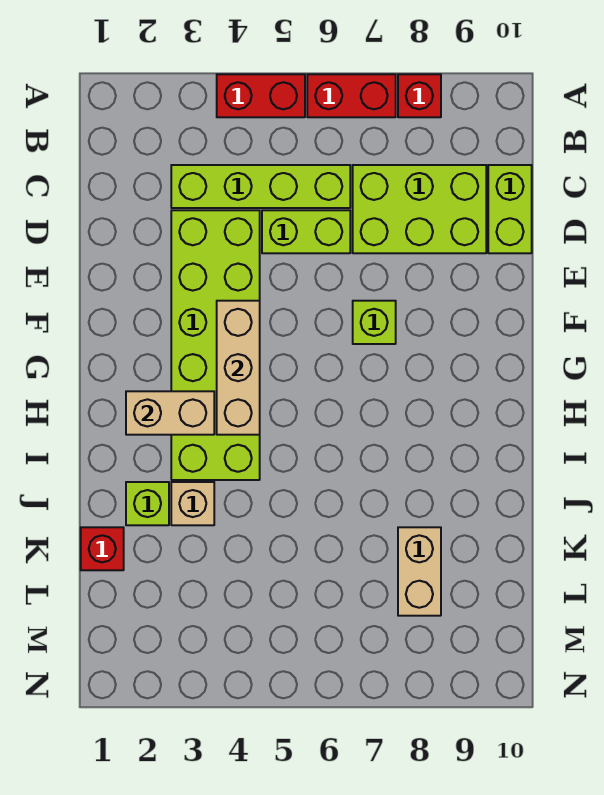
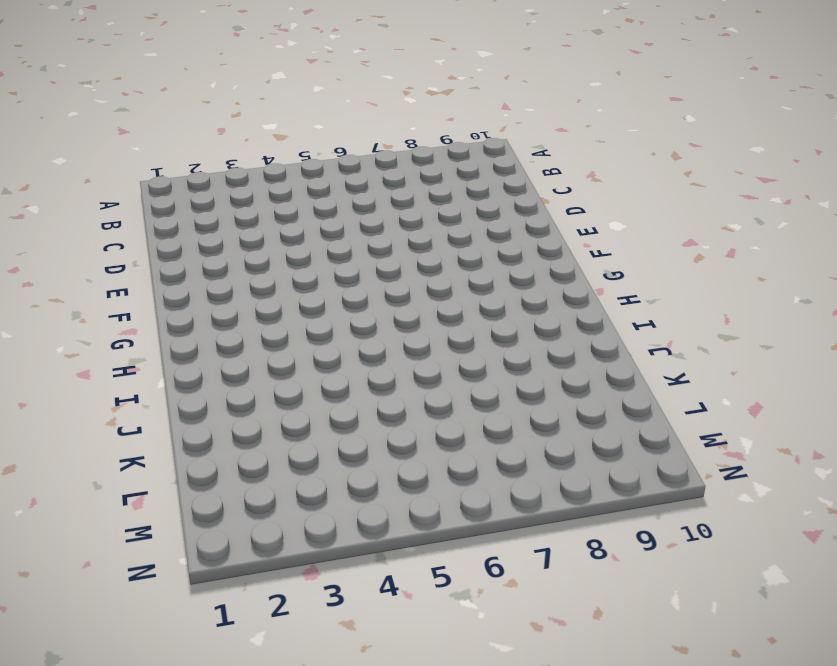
none -> red 1x2 brick [217,74,305,117]
none -> red 1x2 brick [307,74,396,117]
none -> red 1x1 brick [398,74,441,117]

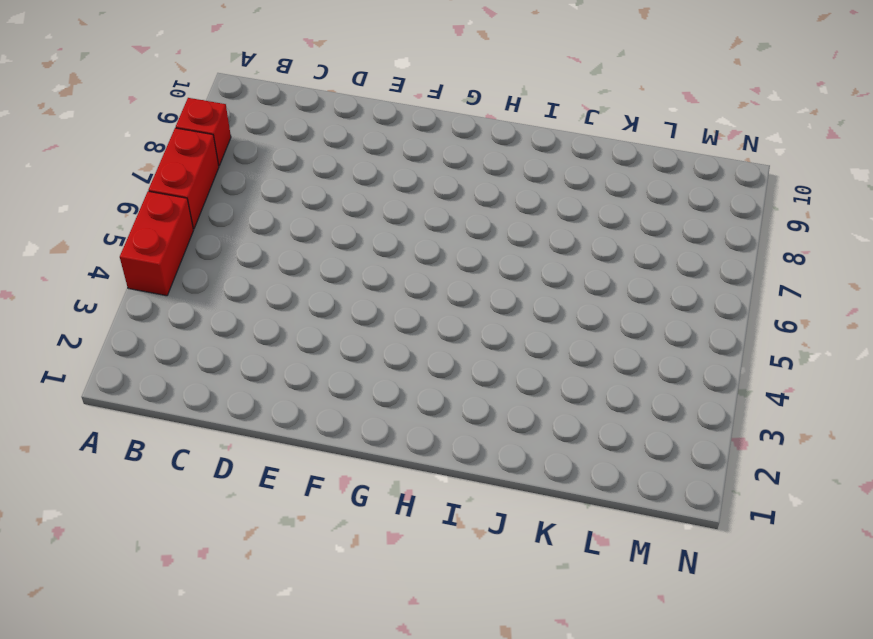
none -> lime 1x4 brick [171,165,350,208]
none -> lime 2x3 brick [353,165,486,253]
none -> lime 1x2 brick [488,165,532,253]

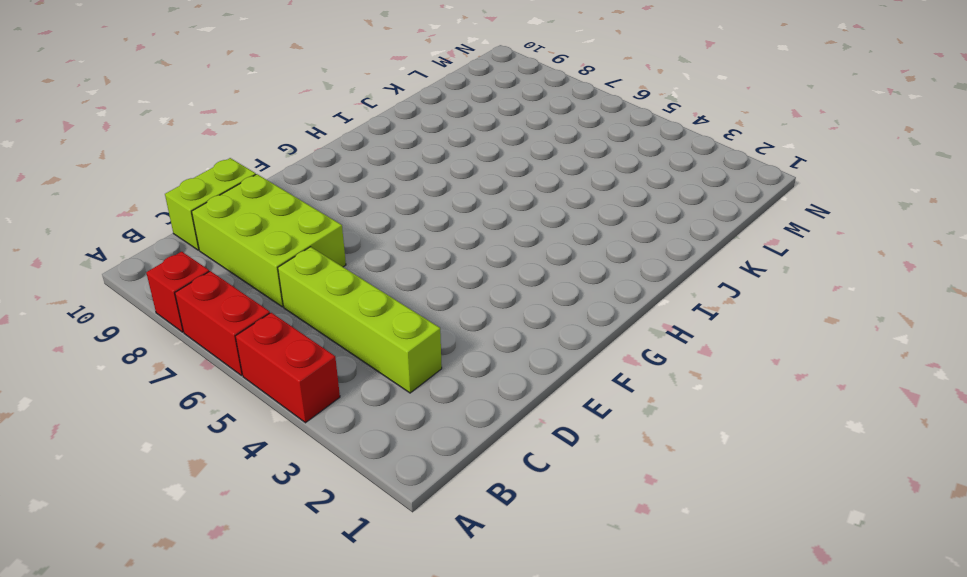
none -> lime 2x6 brick [171,210,260,480]
none -> lime 1x2 brick [262,210,350,253]
none -> lime 1x1 brick [353,301,396,344]

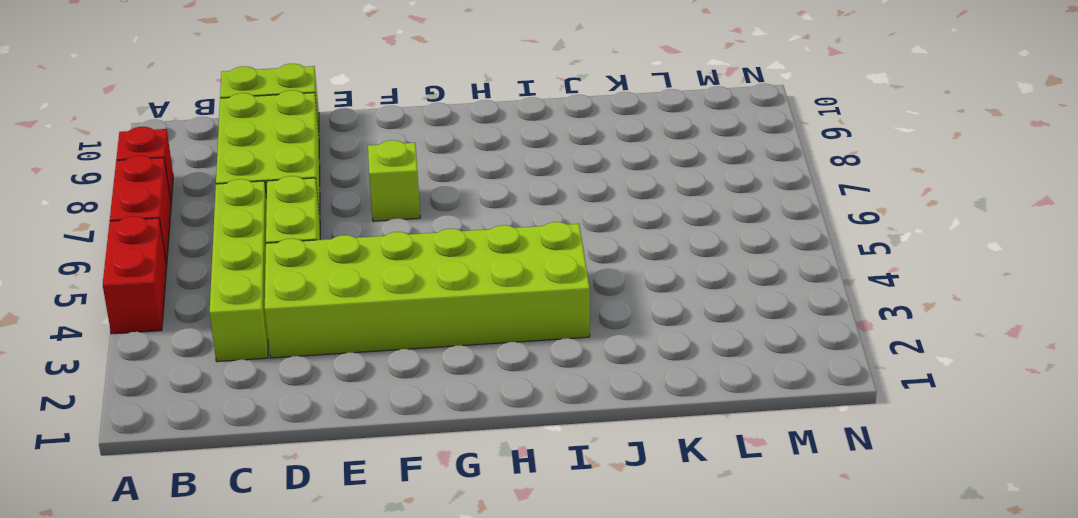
none -> lime 1x1 brick [126,482,169,525]
none -> tan 1x1 brick [171,482,214,525]
none -> red 1x1 brick [81,527,124,570]

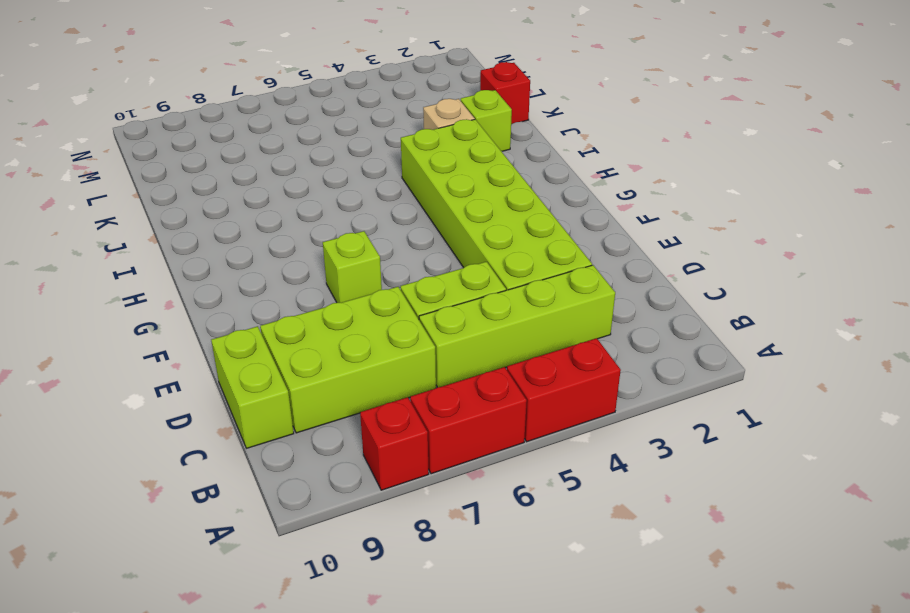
none -> tan 1x2 brick [398,527,441,616]
none -> tan 1x3 brick [217,301,260,435]
none -> tan 1x2 brick [126,391,214,435]

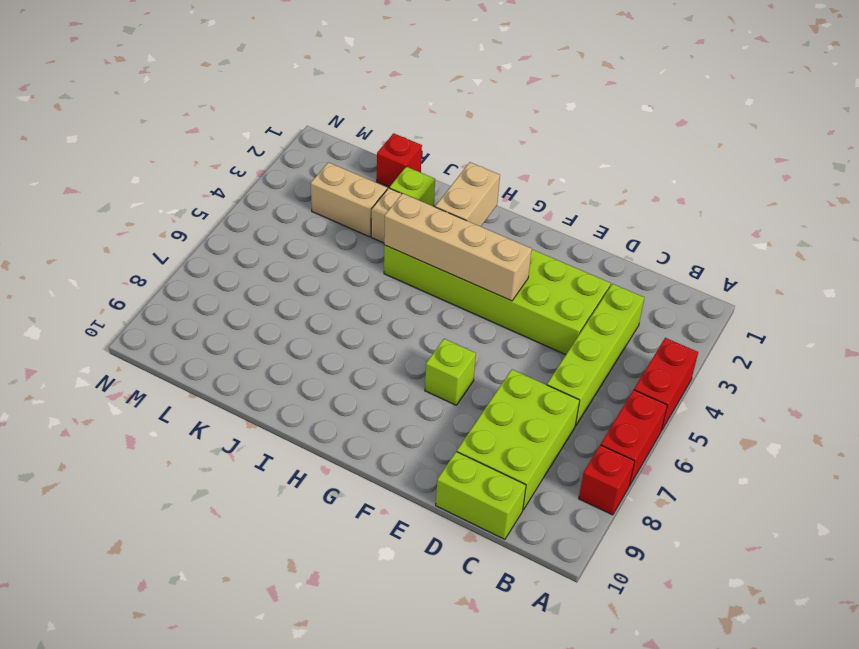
tan 1x4 brick [384,193,532,301] -> tan 1x3 brick [217,301,260,435]
tan 1x2 brick [311,162,387,237] -> tan 1x2 brick moved to [398,527,441,616]
none -> lime 1x2 brick [262,210,350,253]

